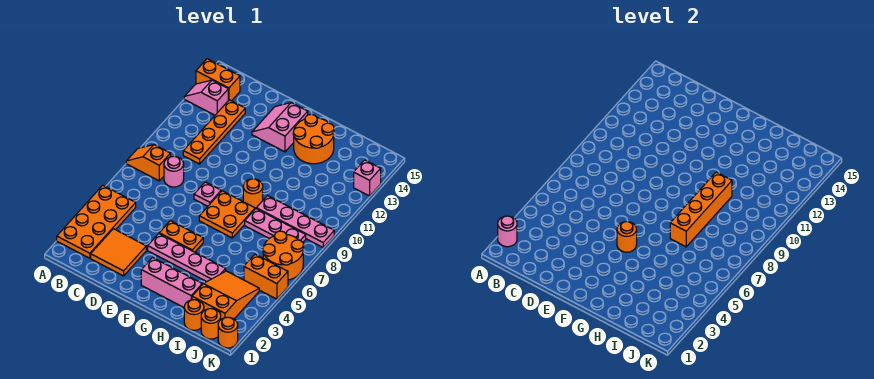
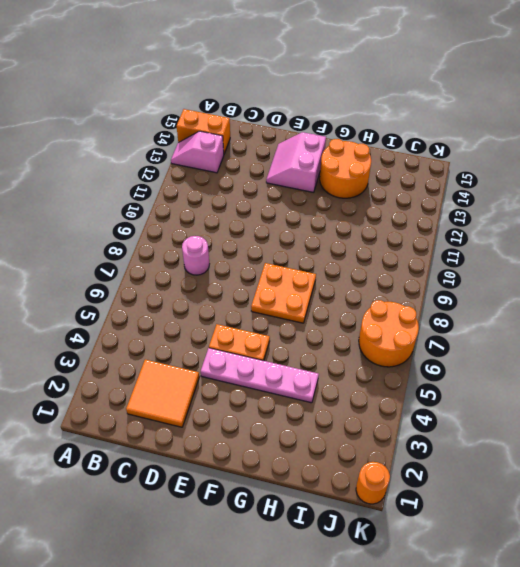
none -> orange 2x4 plate [57,185,136,258]
none -> orange 1x2 slope [126,145,170,181]
none -> orange 1x4 plate [183,100,245,164]

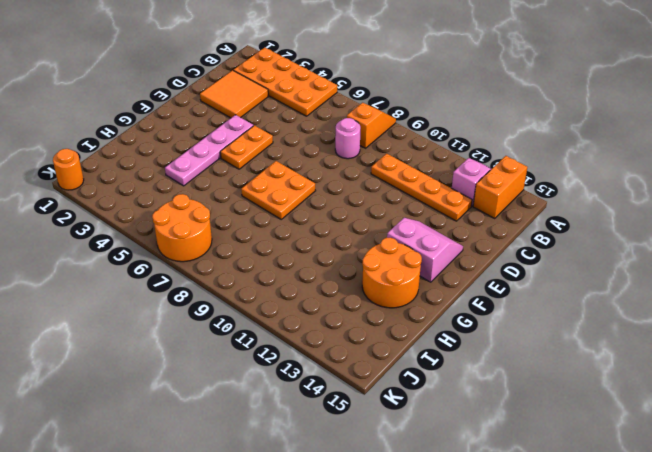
none -> pink 1x1 plate [194,182,221,206]
none -> pink 1x3 brick [141,258,202,307]
none -> orange 1x1 round brick [243,179,263,209]

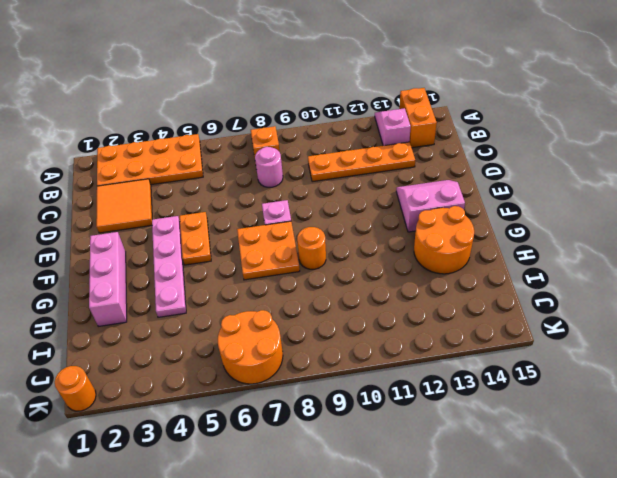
none -> pink 1x3 plate [245,209,306,242]
none -> pink 1x4 plate [256,196,334,247]
none -> orange 1x1 round brick [184,300,204,330]

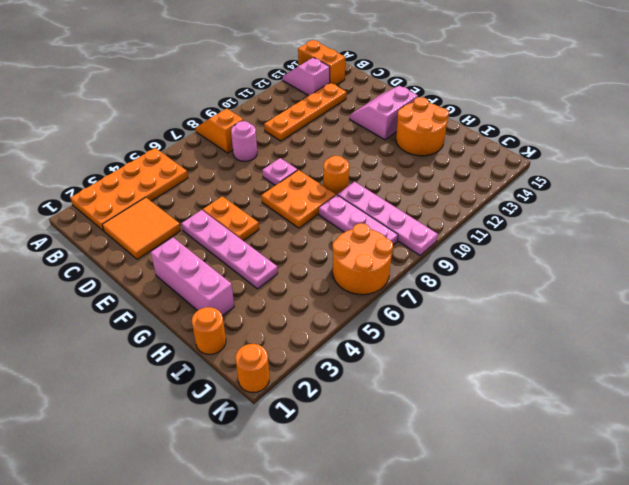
none -> orange 2x3 slope [192,271,259,319]
none -> orange 1x1 round brick [201,309,221,339]
none -> orange 1x2 brick [244,254,288,299]

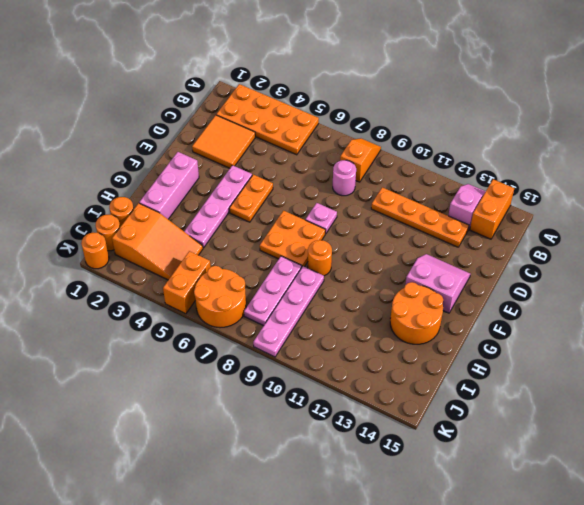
none -> pink 1x1 brick [354,160,381,196]
none -> pink 1x1 round brick [498,216,517,247]
none -> orange 1x1 round brick [617,221,637,252]

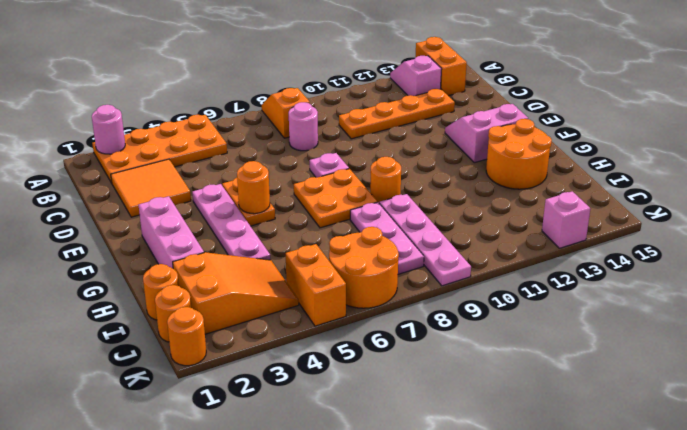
none -> orange 1x4 brick [670,172,732,247]

